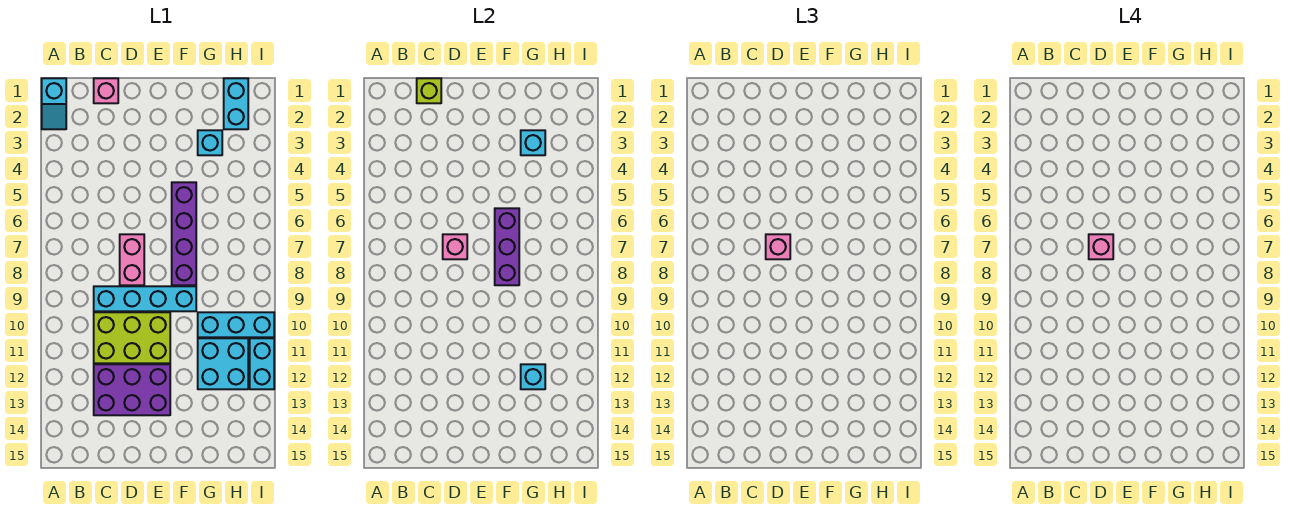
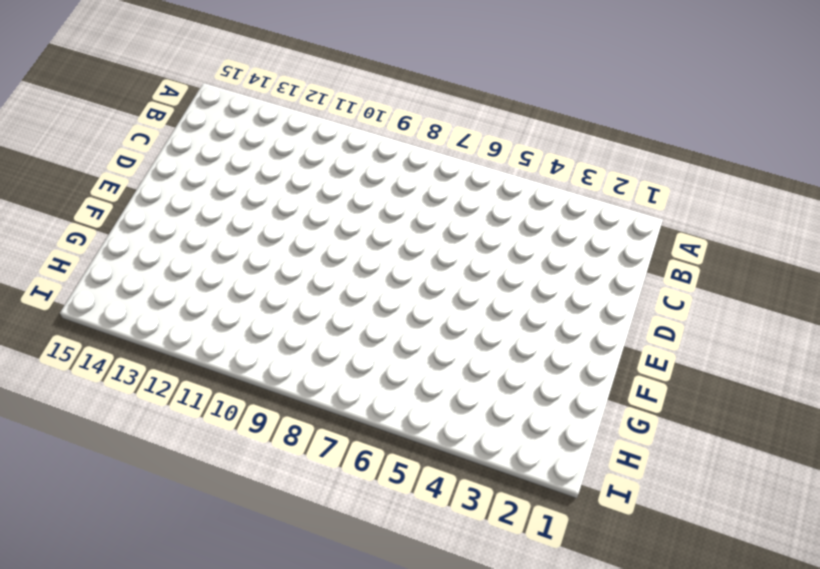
none -> cyan 1x2 slope [42,78,66,129]
none -> pink 1x1 brick [94,78,118,103]
none -> cyan 1x4 brick [94,286,196,311]

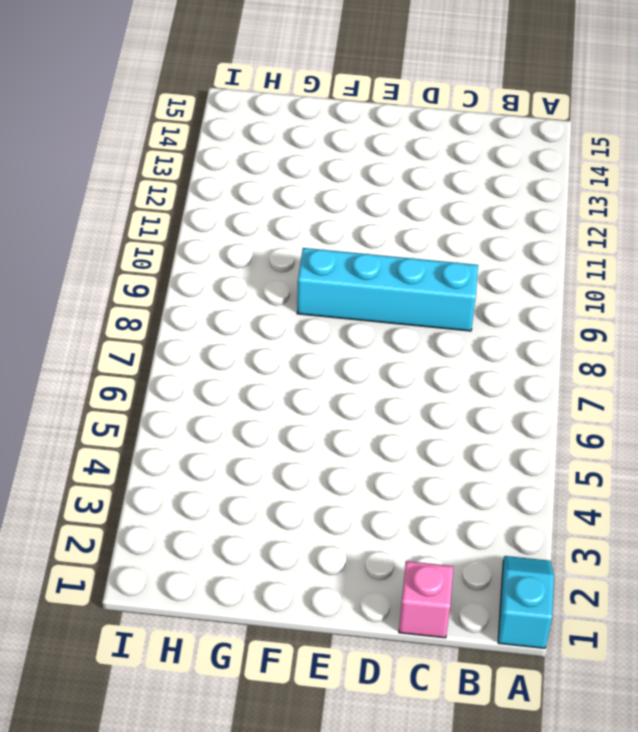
none -> lime 2x3 brick [94,312,170,363]
none -> purple 2x3 brick [94,364,170,415]
none -> pink 1x2 brick [120,234,144,285]

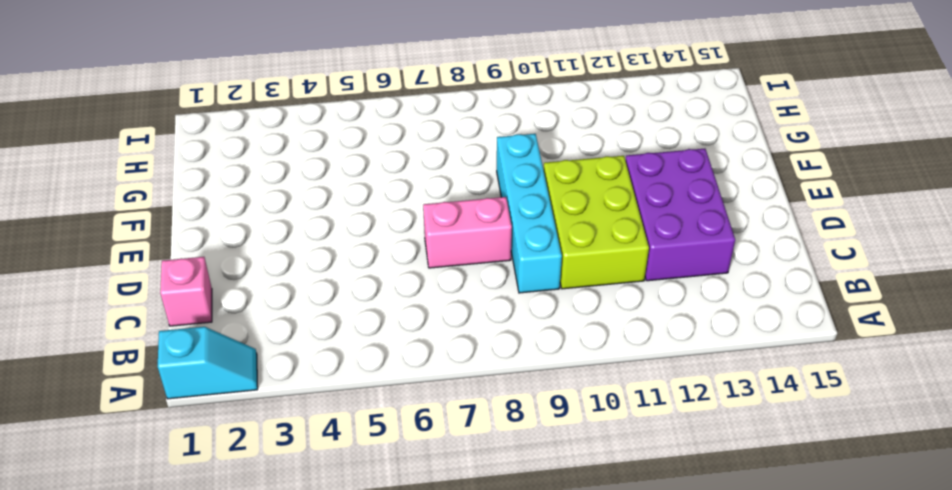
none -> purple 1x4 brick [172,182,196,285]
none -> cyan 1x1 brick [198,130,222,155]
none -> cyan 1x3 brick [198,312,274,337]

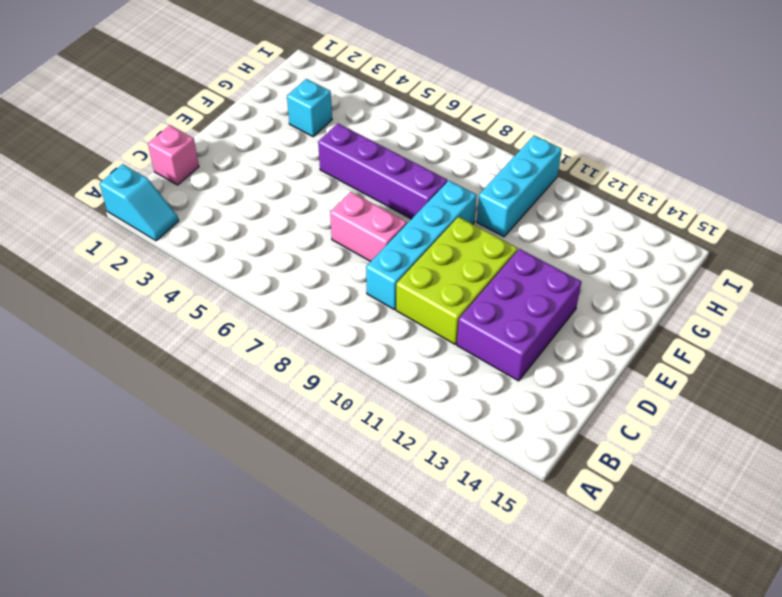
none -> cyan 2x2 brick [198,338,248,389]
none -> cyan 1x2 brick [224,78,248,129]
none -> cyan 1x2 brick [250,338,274,389]

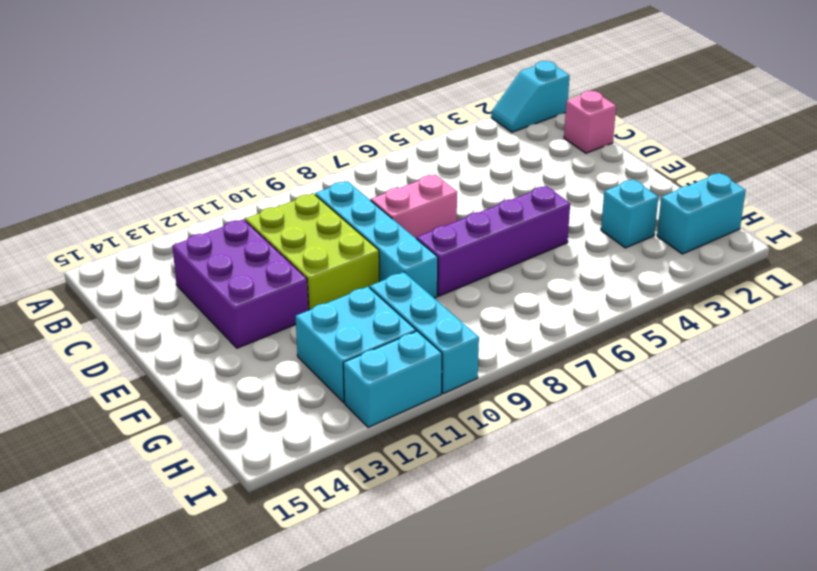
none -> lime 1x1 brick [417,78,441,103]
none -> pink 1x1 brick [443,234,467,259]
none -> purple 1x3 brick [495,208,519,285]

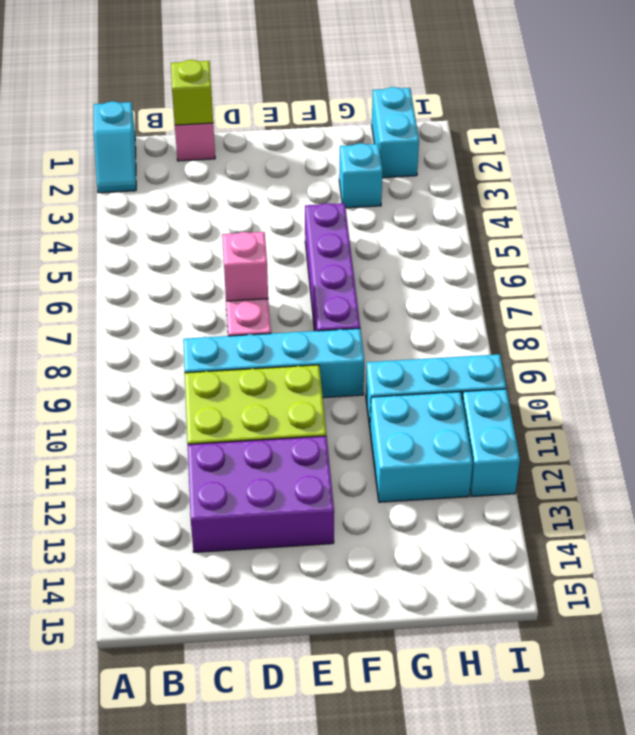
none -> purple 1x3 brick [495,208,519,285]
none -> cyan 1x1 brick [521,130,545,155]
none -> cyan 1x1 brick [521,364,545,389]

